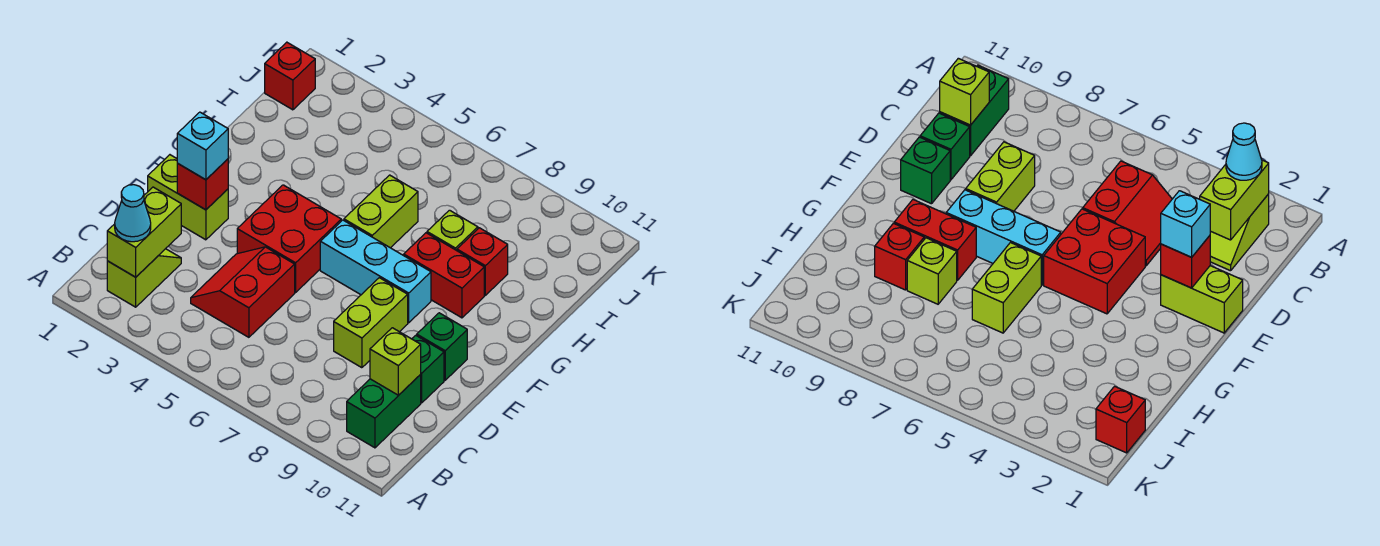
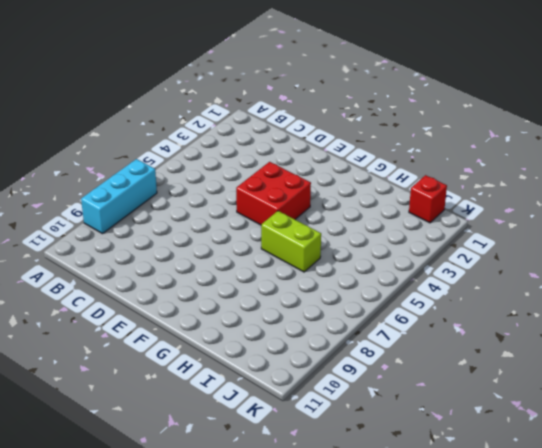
cyan 1x3 brick [81,159,157,234] -> cyan 1x3 brick moved to [320,220,431,323]
none -> lime 1x2 slope [107,249,181,307]
none -> green 1x2 brick [347,375,421,448]
none -> red 2x2 slope [191,247,295,337]

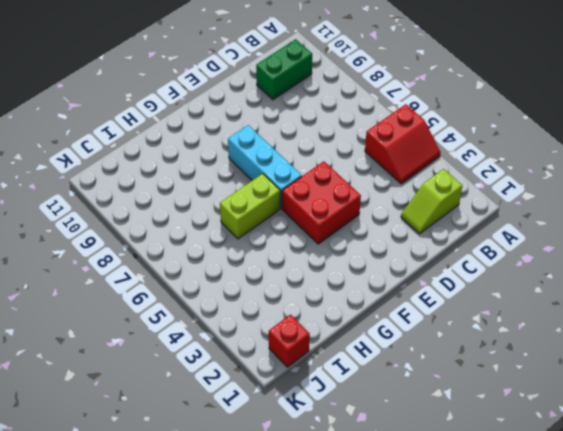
red 2x2 slope [365,104,441,184] -> red 2x2 slope moved to [191,247,295,337]
none -> lime 1x2 brick [334,278,408,368]
none -> green 1x1 brick [412,335,444,403]
none -> lime 1x2 brick [148,155,228,240]

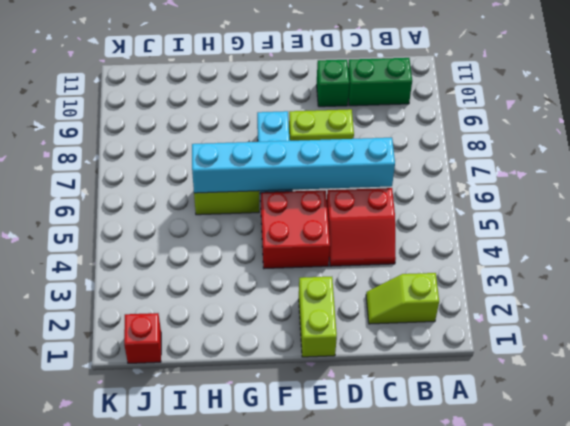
cyan 1x6 brick [192,138,395,193] -> none
none -> green 1x1 brick [417,313,467,380]
none -> red 1x2 brick [404,233,484,318]
none -> lime 1x1 brick [427,210,478,251]

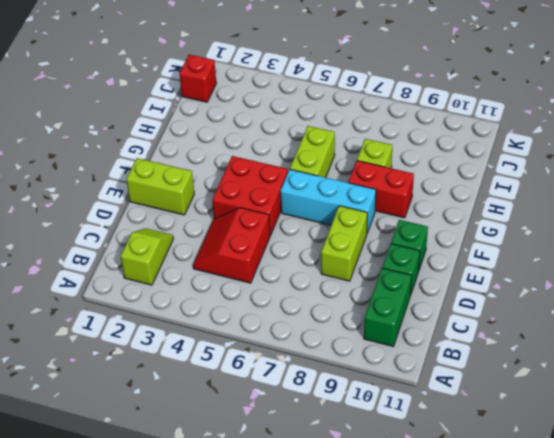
none -> red 1x1 brick [457,228,508,295]
none -> lime 1x2 brick [107,187,181,277]
none -> lime 1x1 brick [370,328,421,395]

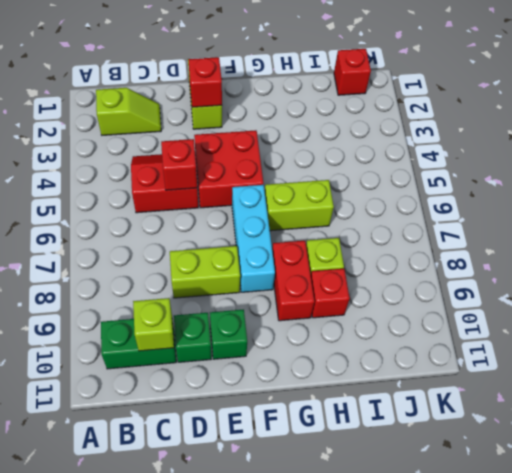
red 1x1 brick [161,139,197,190] -> none
none -> lime 1x2 brick [107,187,181,277]
none -> cyan 1x1 cone [115,185,151,242]
none -> cyan 1x1 brick [177,112,228,180]

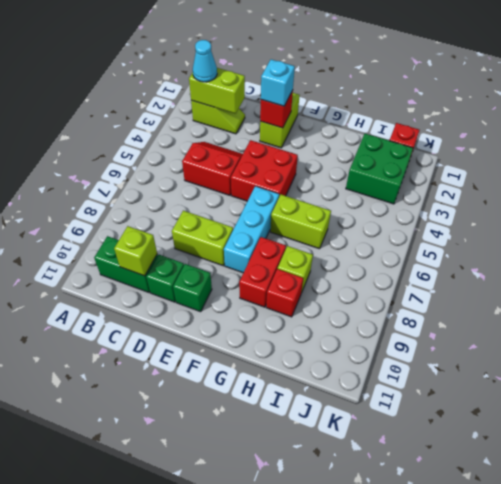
green 2x2 brick [346,134,413,204] -> none

